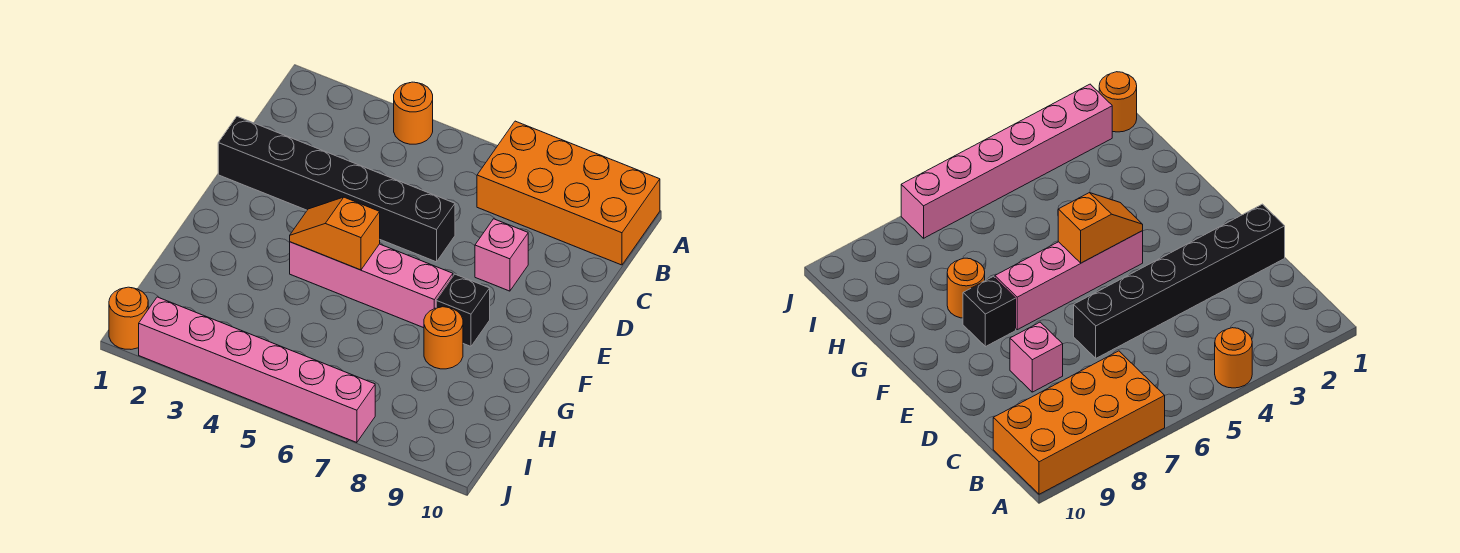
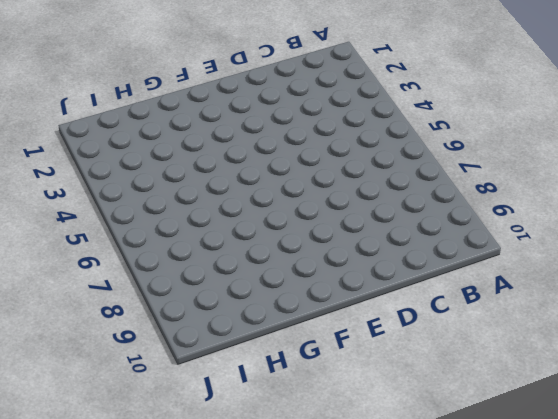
none -> orange 1x1 round brick [394,82,433,144]
none -> orange 2x4 brick [477,121,660,265]

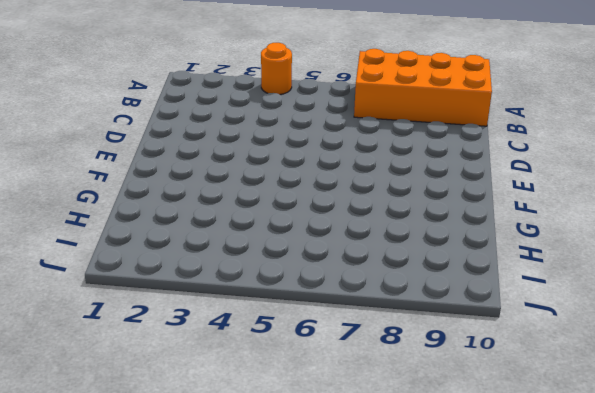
none -> black 1x6 brick [218,117,455,262]
none -> pink 1x1 brick [475,219,528,291]

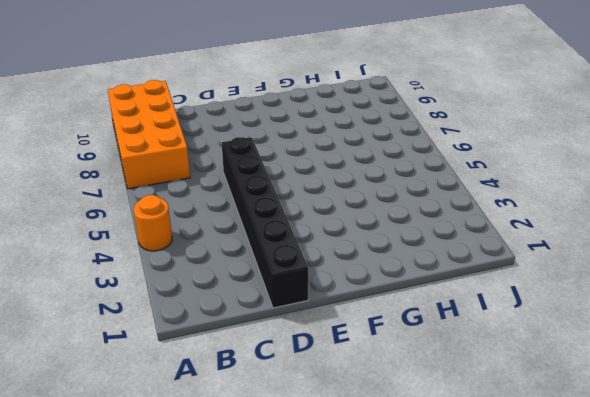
none -> pink 1x1 brick [475,219,528,291]
none -> pink 1x4 brick [290,242,453,328]

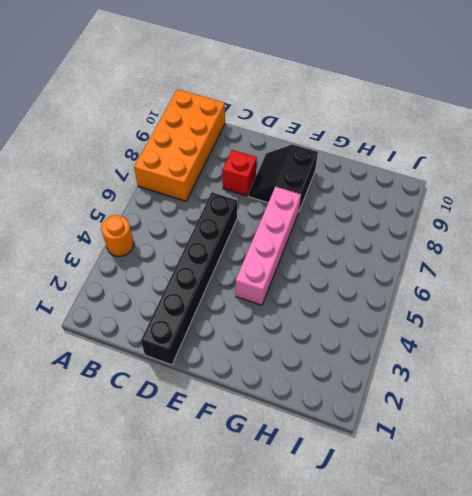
red 1x1 brick [222,150,257,196] -> pink 1x1 brick [475,219,528,291]
black 2x2 slope [248,144,318,211] -> black 1x1 brick [436,274,490,346]
none -> orange 1x1 round brick [424,307,463,369]
none -> orange 1x1 round brick [109,287,148,349]

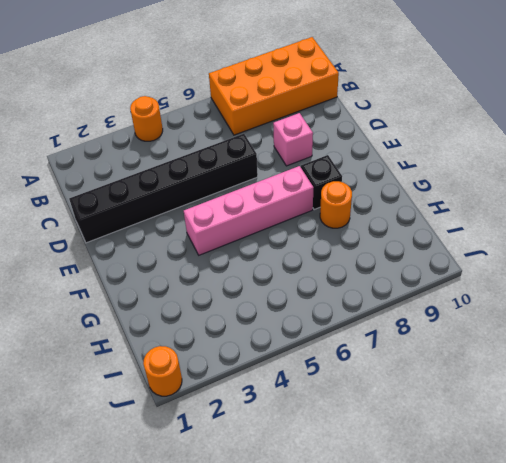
none -> pink 1x6 brick [139,297,375,443]
none -> orange 1x2 slope [290,197,380,270]

